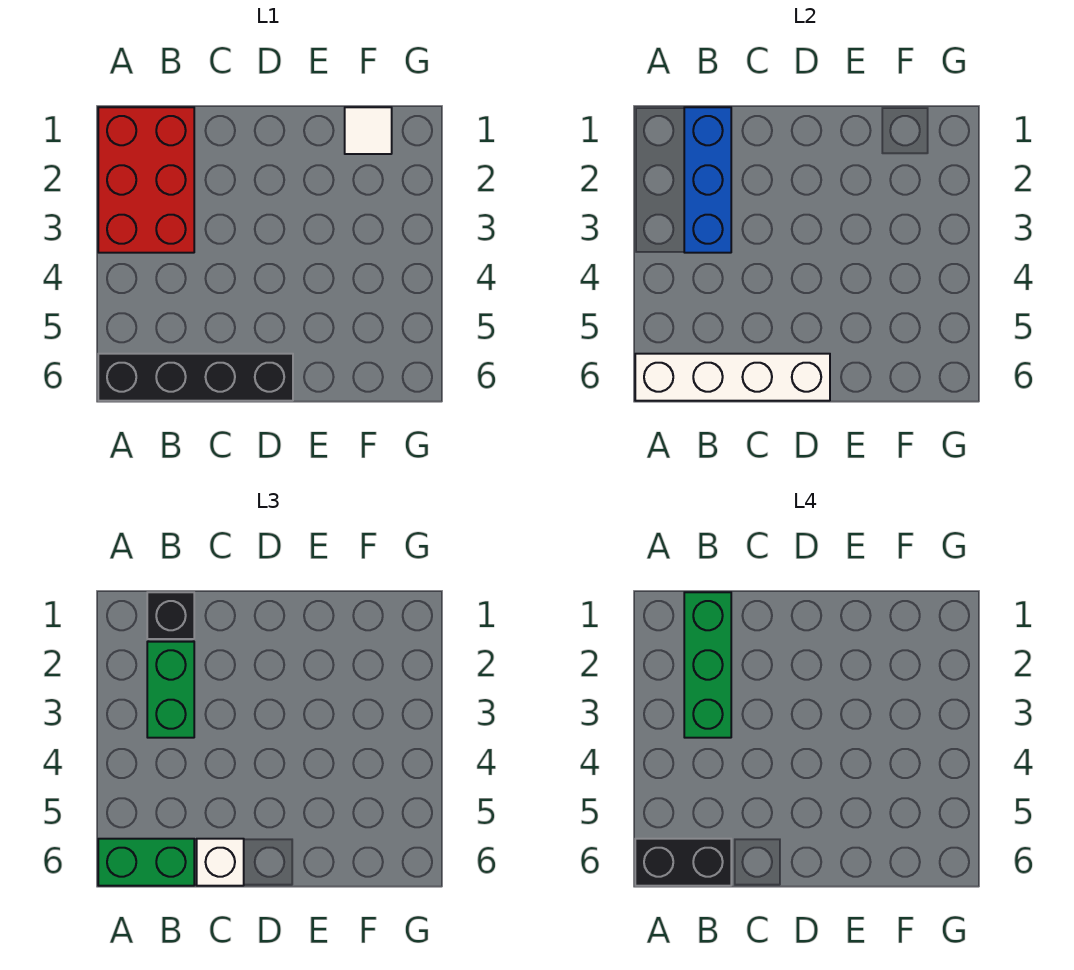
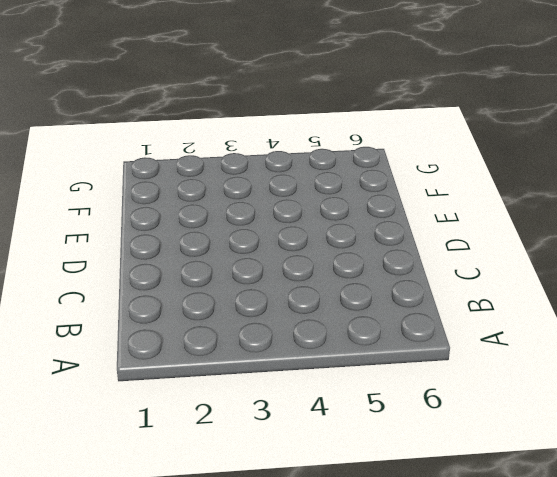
none -> red 2x3 brick [98,107,194,253]
none -> black 1x4 brick [98,354,293,401]

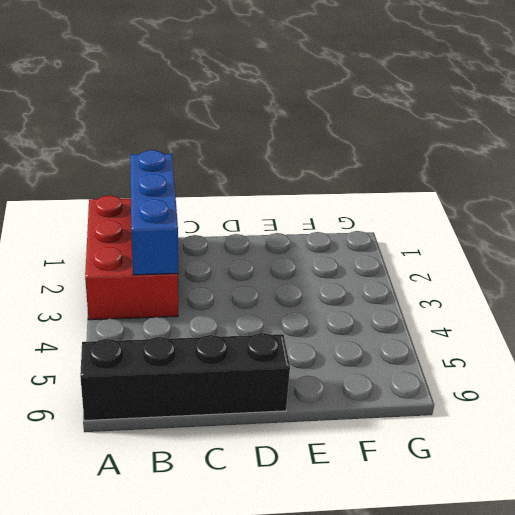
none -> white 1x1 tile [345,107,392,154]
none -> white 1x4 brick [635,354,830,401]

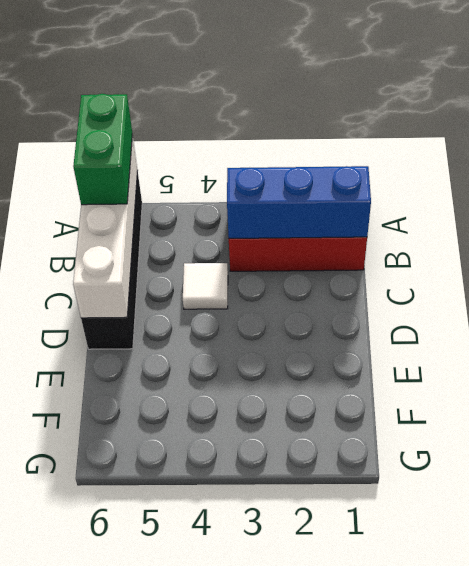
white 1x1 tile [183,263,228,309] -> white 1x1 tile moved to [345,107,392,154]
none -> black 1x1 brick [147,592,194,639]
none -> green 1x2 brick [147,642,194,738]

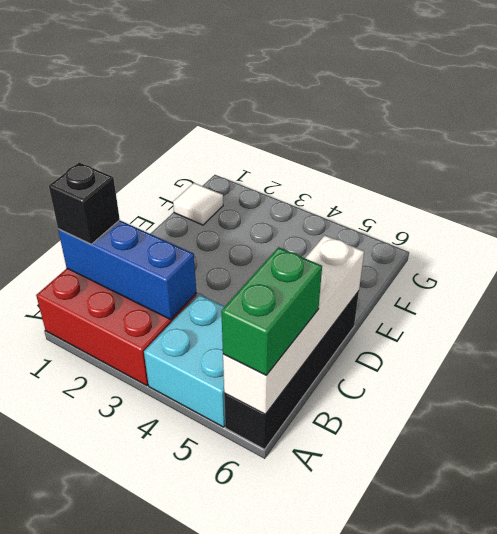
cyan 2x2 brick [144,294,225,427] -> none
none -> green 1x2 brick [147,642,194,738]
none -> white 1x1 brick [197,839,244,886]

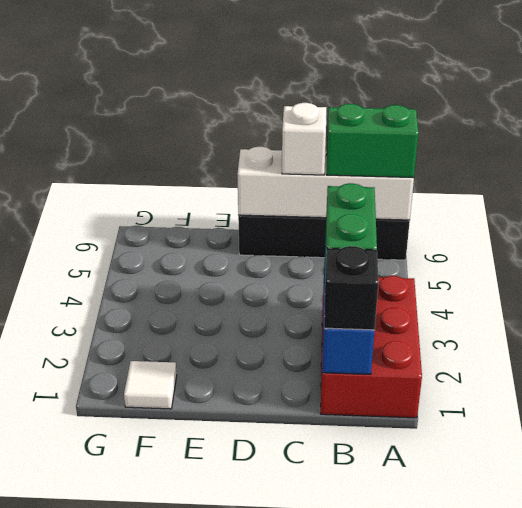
none -> black 1x2 brick [635,839,731,886]
none -> green 1x3 brick [684,592,731,738]

